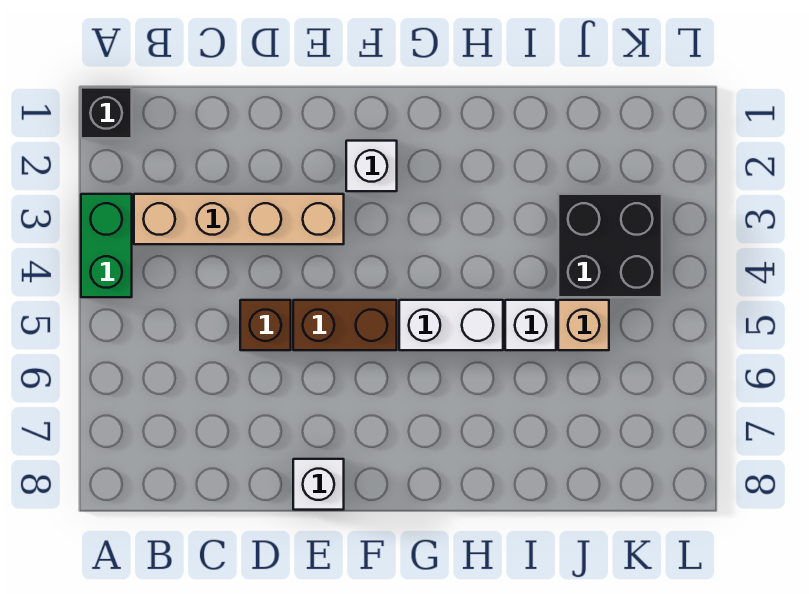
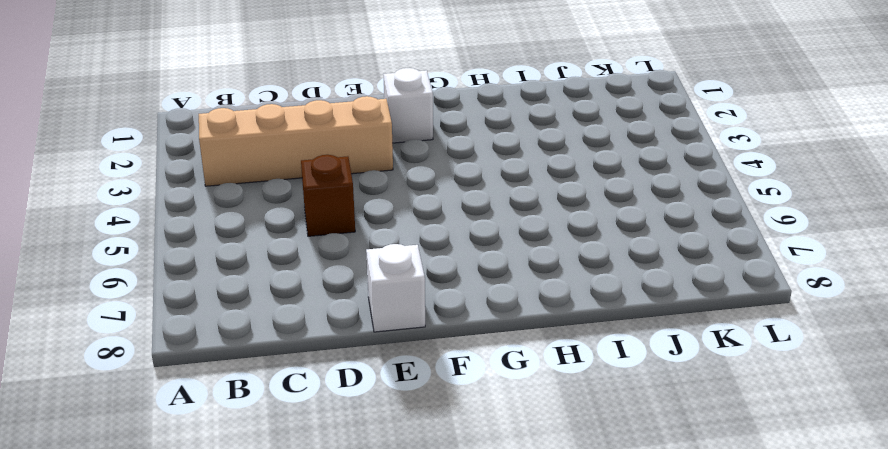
none -> black 1x1 brick [81,88,132,138]
none -> green 1x2 brick [81,194,132,297]

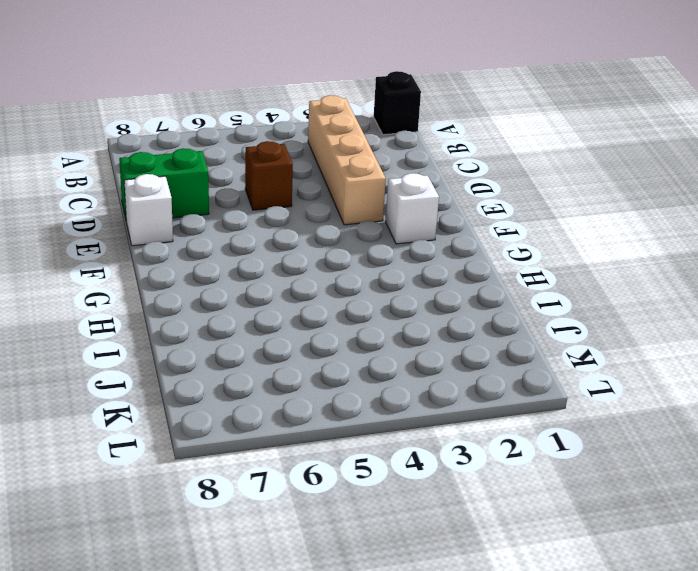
green 1x2 brick [119,148,209,222] -> green 1x2 brick moved to [81,194,132,297]
none -> brown 1x2 brick [293,300,397,350]
none -> white 1x2 brick [399,300,503,350]

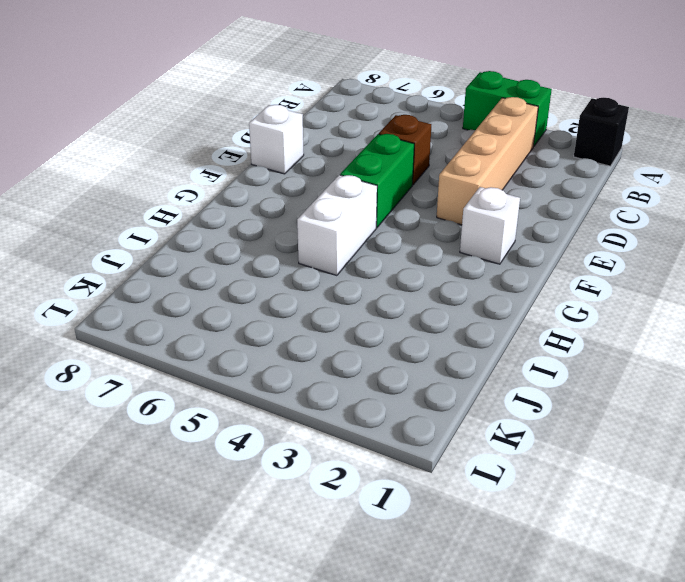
green 1x2 brick [340,134,414,228] -> brown 1x2 brick [293,300,397,350]
none -> white 1x1 brick [505,300,556,350]
none -> black 2x2 brick [558,194,662,297]

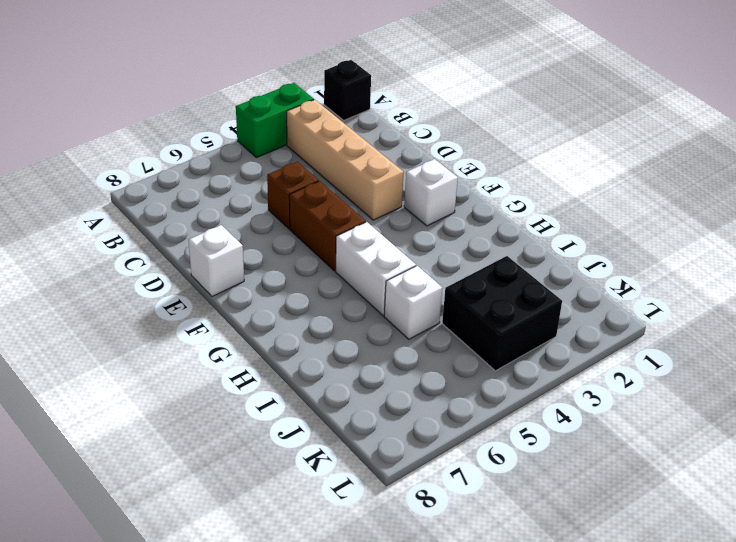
none -> tan 1x1 brick [558,300,609,350]

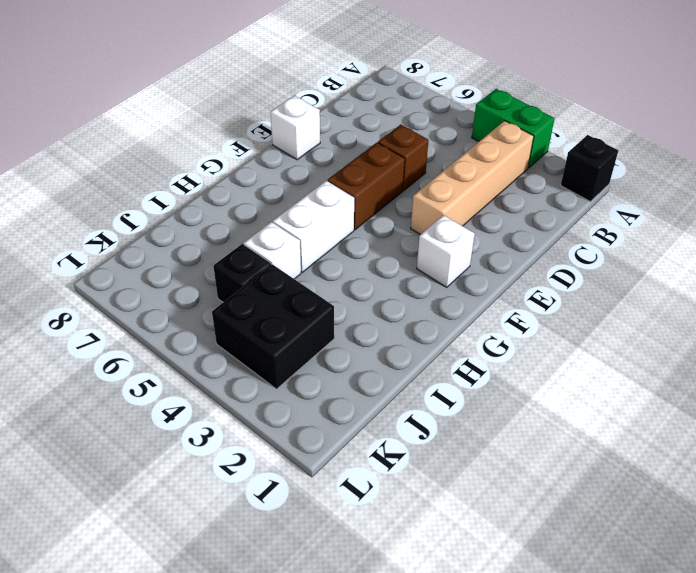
black 1x1 brick [213,244,271,302] -> tan 1x1 brick [558,300,609,350]

